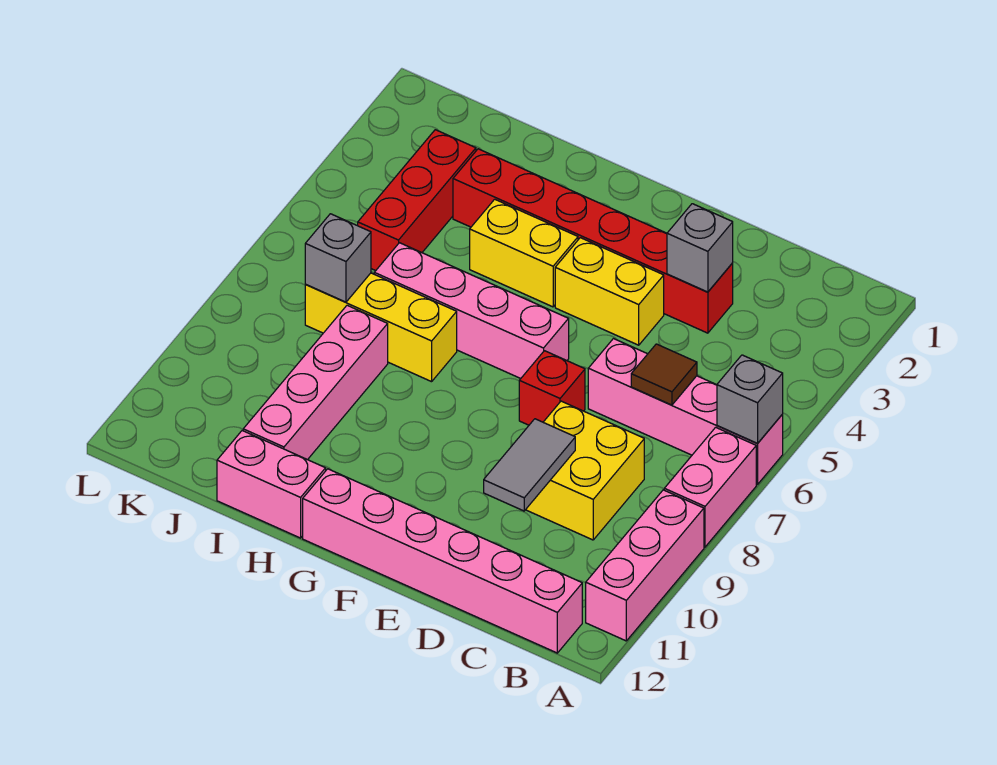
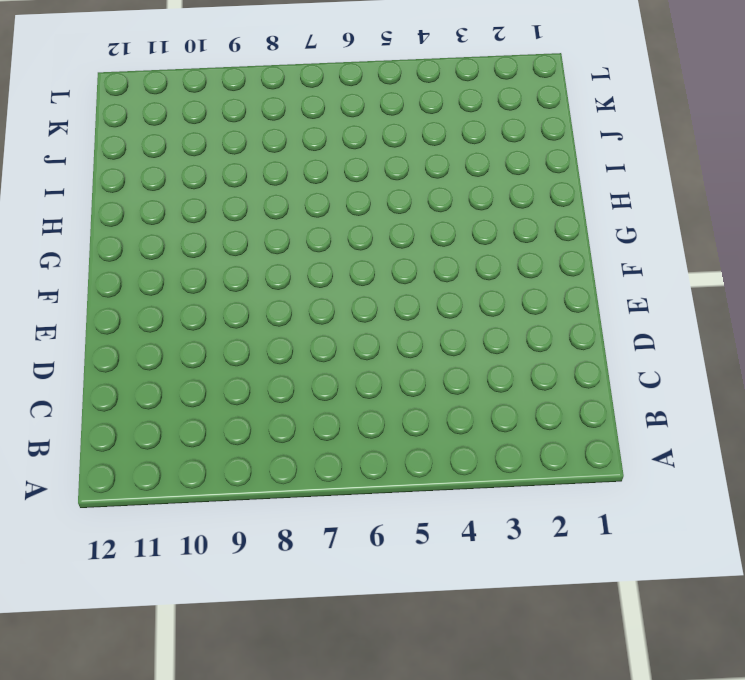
none -> pink 1x4 brick [588,339,783,484]
none -> pink 1x2 brick [664,427,756,547]
none -> pink 1x3 brick [586,490,704,641]

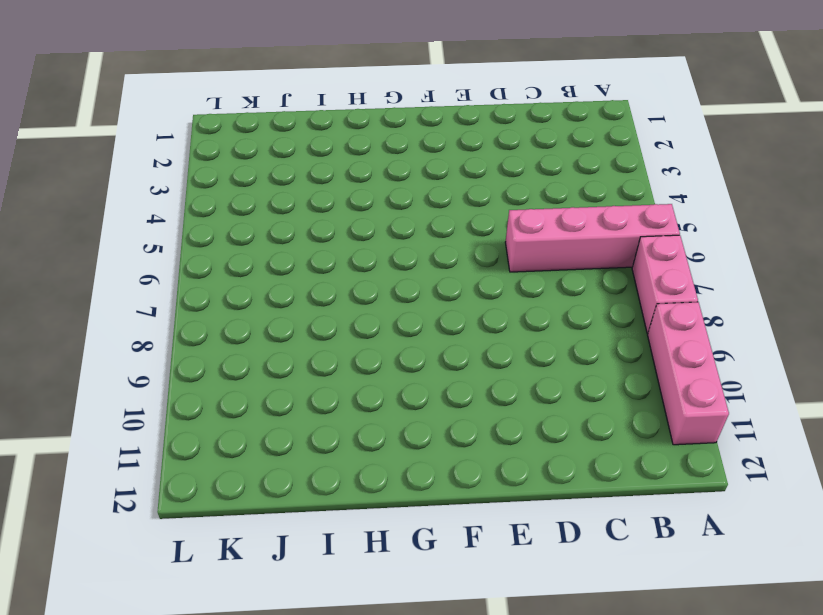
none -> pink 1x6 brick [303,469,582,653]
none -> yellow 2x2 brick [526,401,644,540]
none -> red 1x6 brick [453,149,733,333]

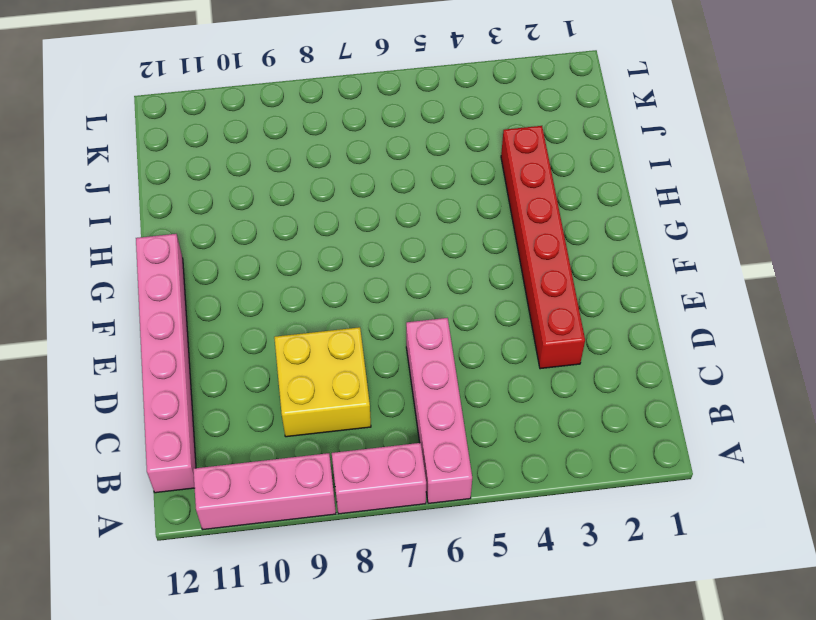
none -> yellow 1x2 brick [555,238,664,345]
none -> red 1x1 brick [519,351,585,425]
none -> pink 1x4 brick [374,243,569,379]

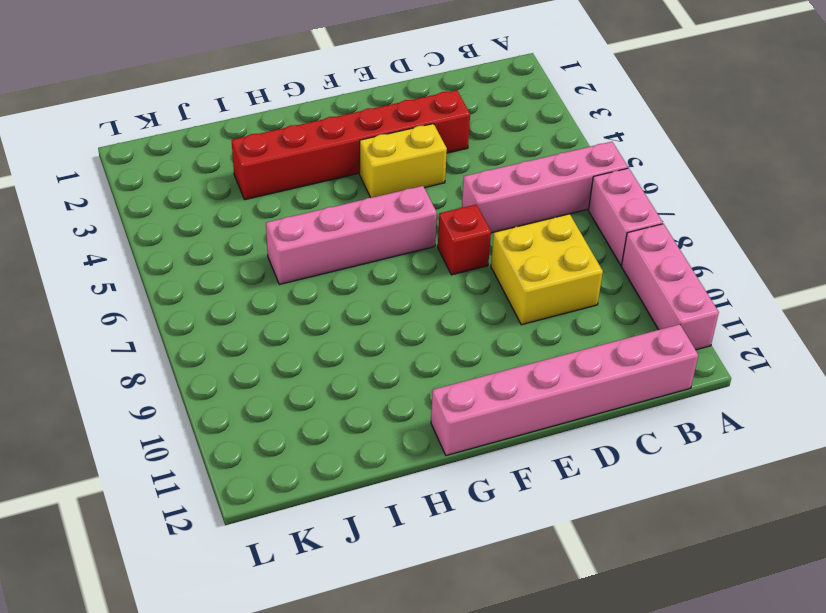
none -> yellow 1x2 brick [470,199,578,307]
none -> yellow 1x3 brick [305,273,457,382]
none -> pink 1x2 brick [217,431,326,538]

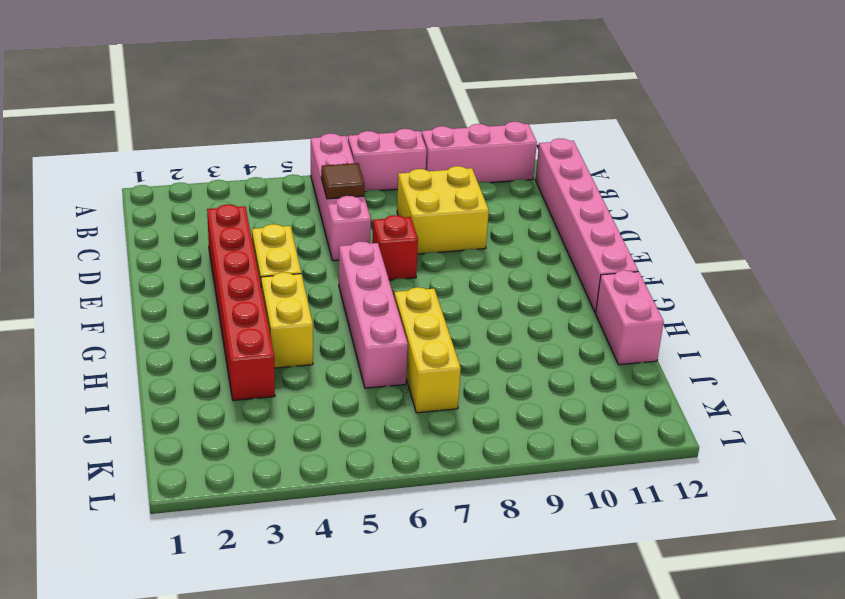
none -> pink 1x4 brick [243,305,388,460]
none -> red 1x3 brick [358,130,476,271]
none -> grey 1x1 brick [717,355,783,444]

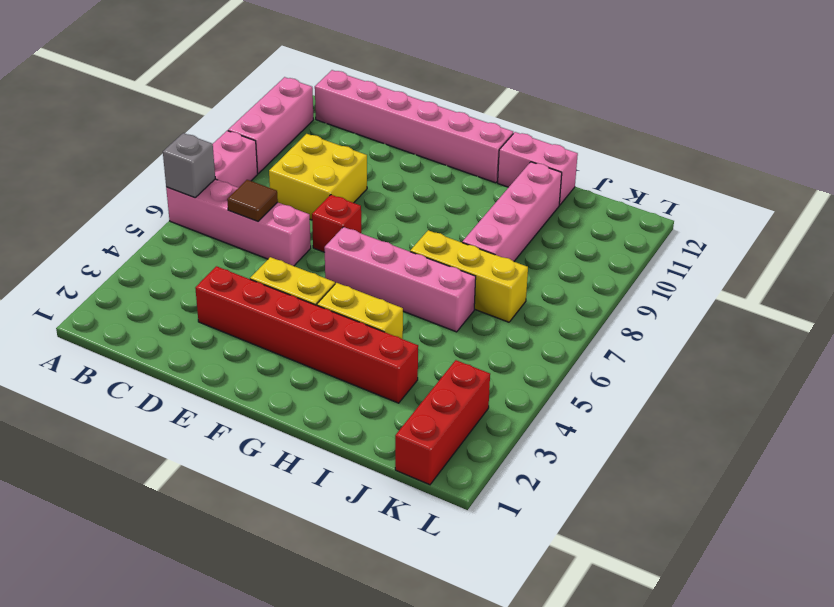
red 1x3 brick [395,360,490,485] -> red 1x3 brick moved to [358,130,476,271]
none -> grey 1x1 brick [667,204,733,292]
none -> grey 1x2 tile [484,419,575,511]
none -> grey 1x1 brick [305,214,371,302]

